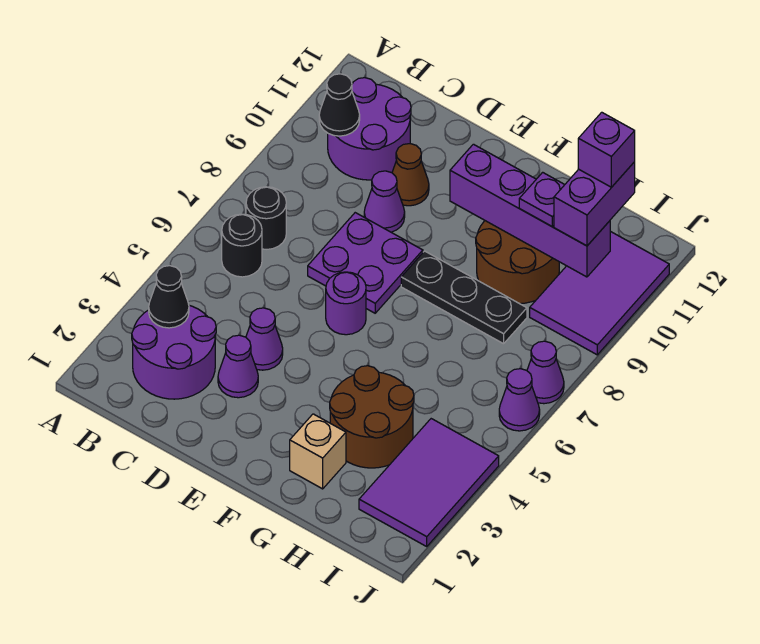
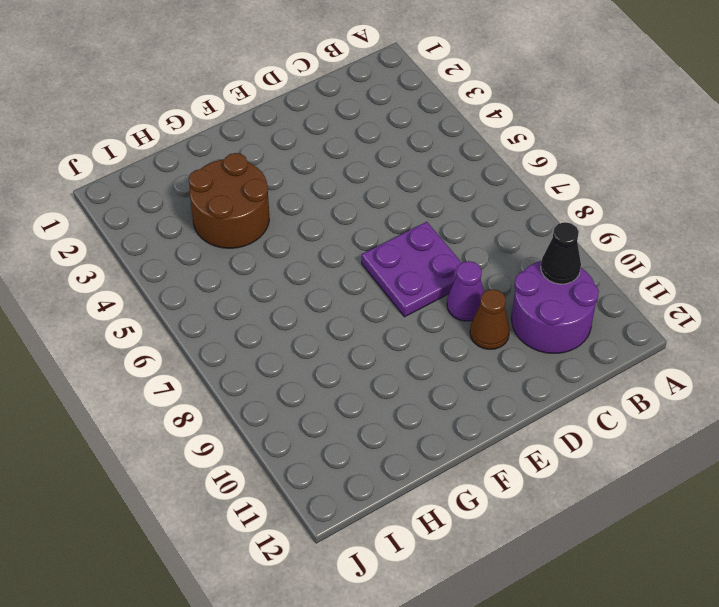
none -> purple 2x2 round brick [132,305,216,399]
none -> black 1x1 round brick [222,214,262,277]
none -> black 1x1 round brick [246,187,286,249]

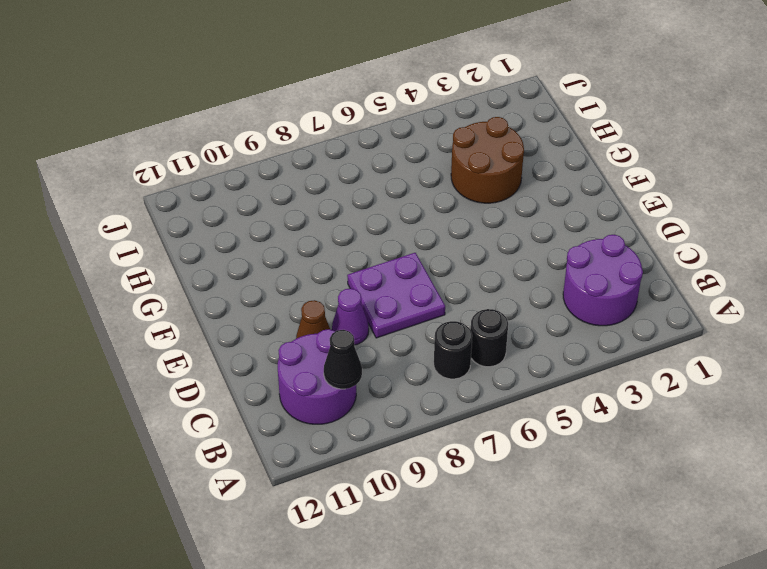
none -> purple 1x1 cone [218,335,258,398]
none -> purple 1x1 cone [246,308,283,370]
none -> purple 1x1 round brick [326,272,366,335]

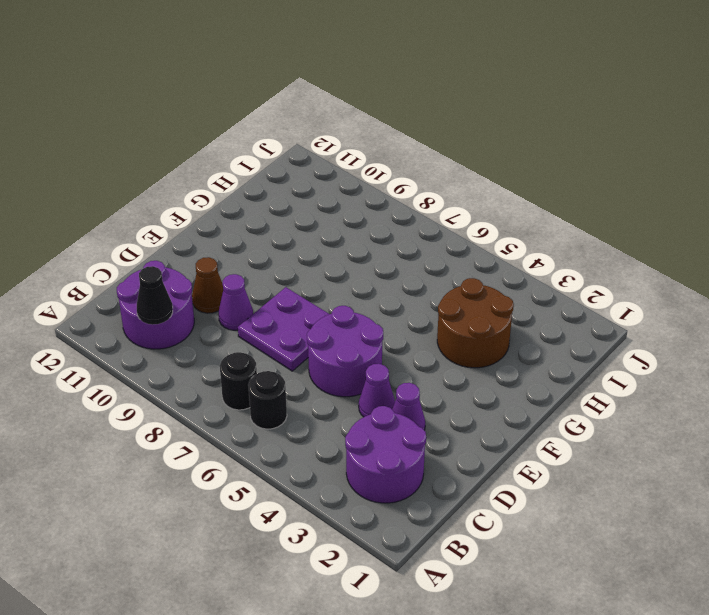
purple 2x2 round brick [307,306,383,397] -> purple 1x1 round brick [326,272,366,335]
none -> black 1x3 plate [401,251,527,344]
none -> tan 1x1 brick [290,414,346,489]
none -> brown 2x2 round brick [476,221,559,304]

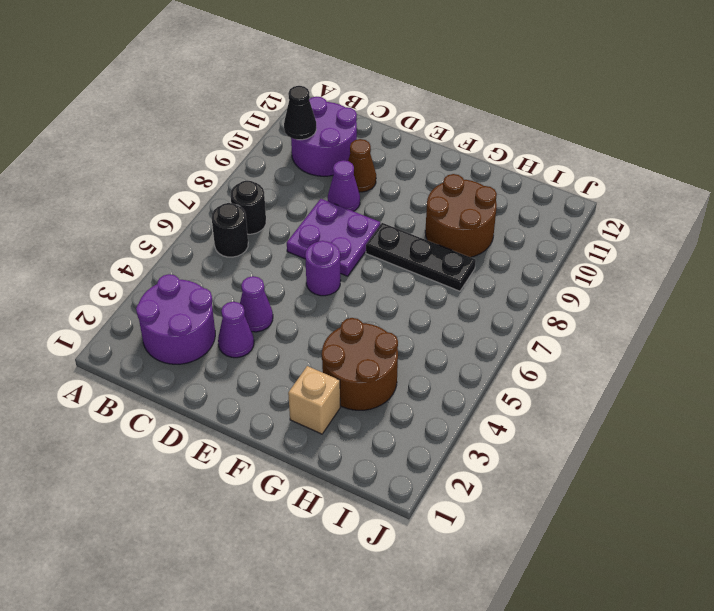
none -> purple 2x3 tile [359,419,499,546]
none -> purple 2x3 tile [530,231,669,355]
none -> purple 1x1 cone [499,369,540,431]

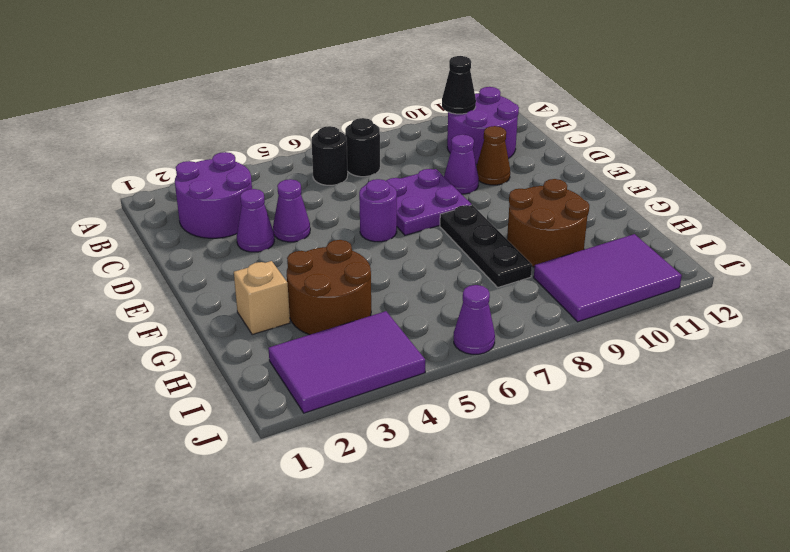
none -> purple 1x1 cone [527,341,564,404]
none -> black 1x1 cone [149,266,189,328]
none -> purple 1x4 brick [450,144,610,277]

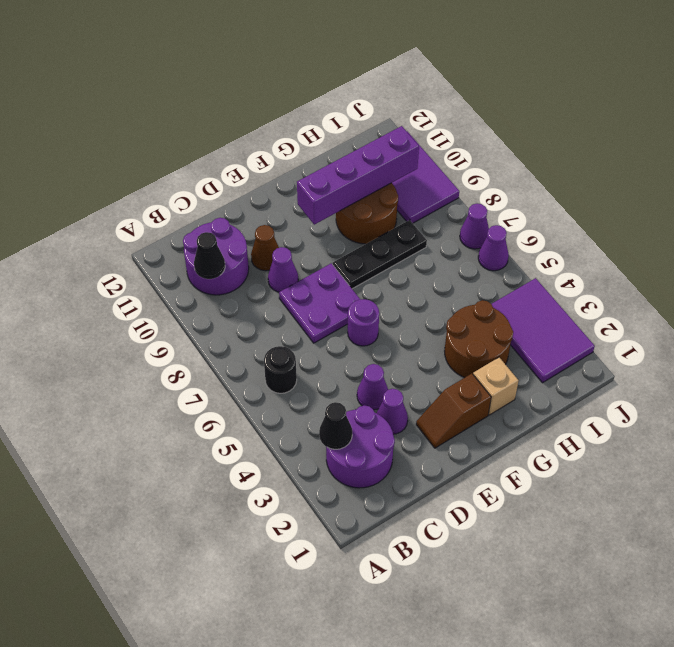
brown 1x2 slope [416,374,491,448] -> none
none -> black 1x1 round brick [246,187,286,249]
none -> purple 1x1 plate [519,172,565,226]
none -> purple 1x2 brick [554,162,635,246]

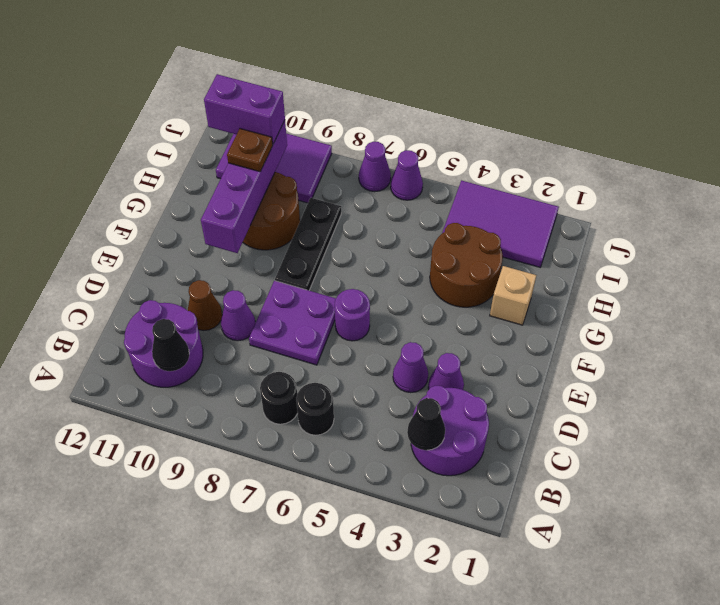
brown 1x1 plate [227,129,273,172] -> purple 1x1 plate [519,172,565,226]
none -> purple 1x1 brick [578,112,635,187]

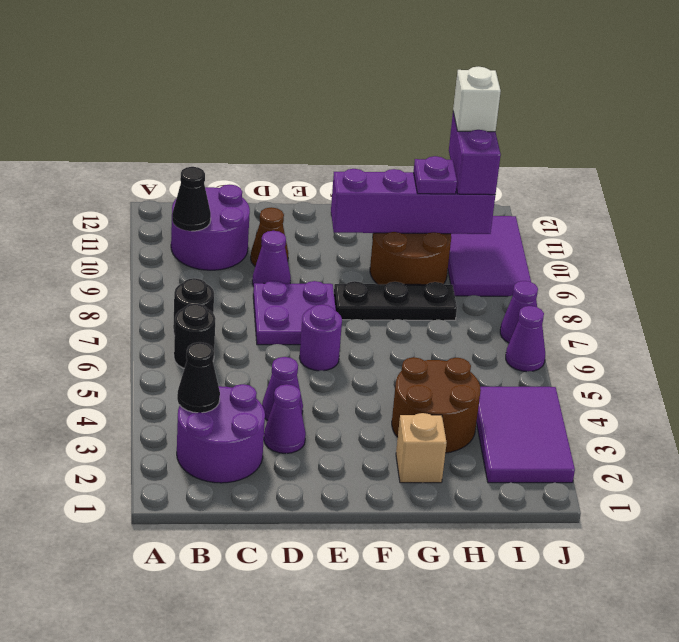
white 1x1 brick [453,67,501,132] -> purple 1x1 brick [578,112,635,187]

